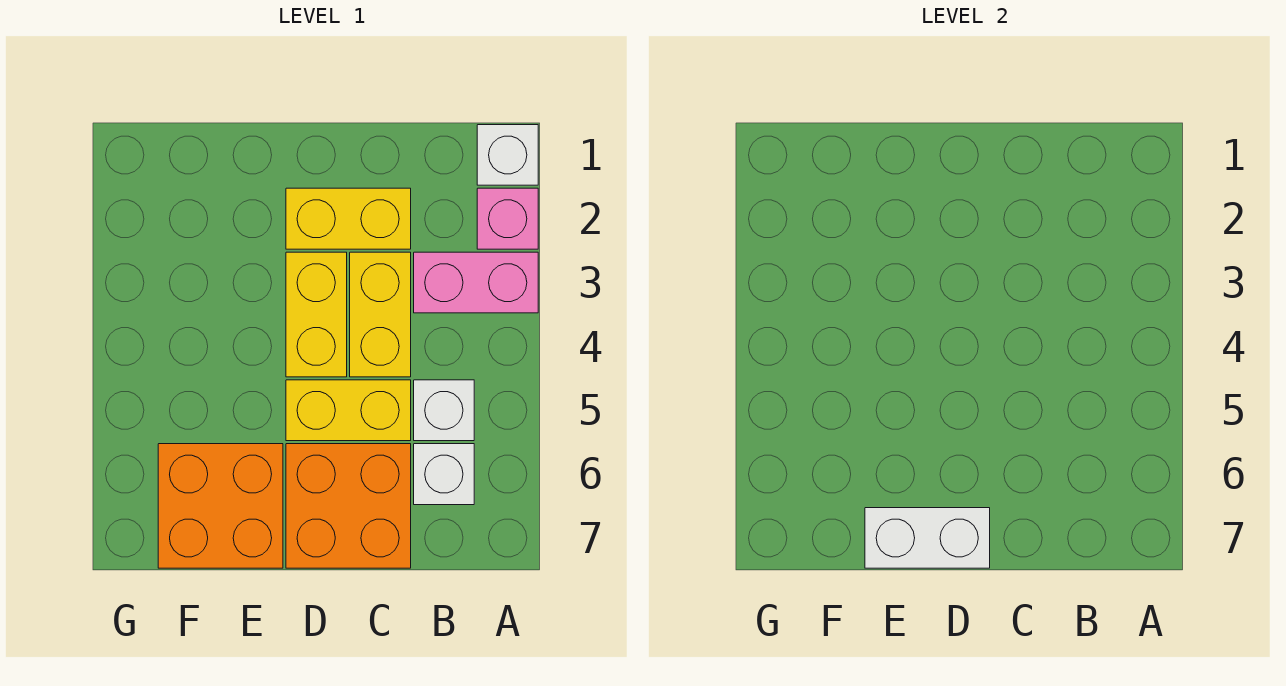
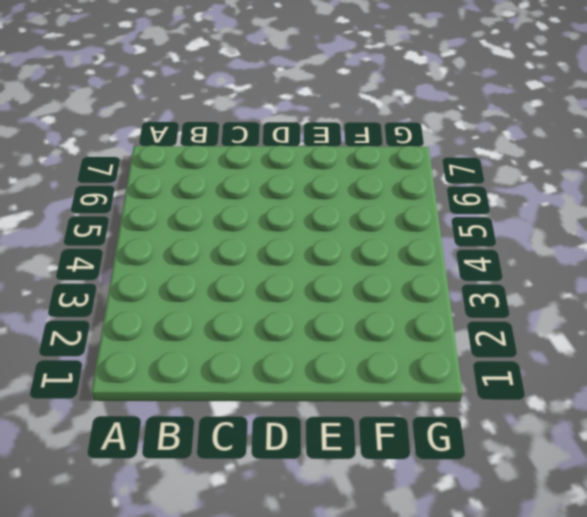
none -> white 1x1 brick [477,125,538,185]
none -> pink 1x1 brick [477,188,538,249]
none -> pink 1x2 brick [414,252,538,313]

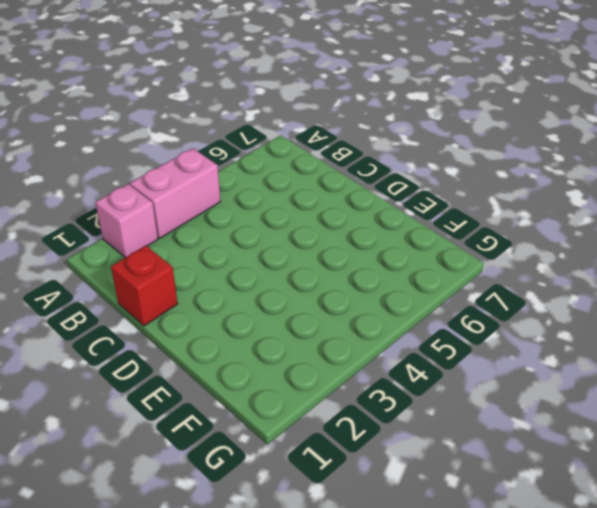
pink 1x2 brick [130,148,221,238] -> pink 1x2 brick turned to [414,252,538,313]
red 1x1 brick [111,246,178,326] -> none
none -> white 1x1 brick [477,125,538,185]
none -> white 1x1 brick [414,380,474,441]
none -> white 1x1 brick [414,444,474,505]

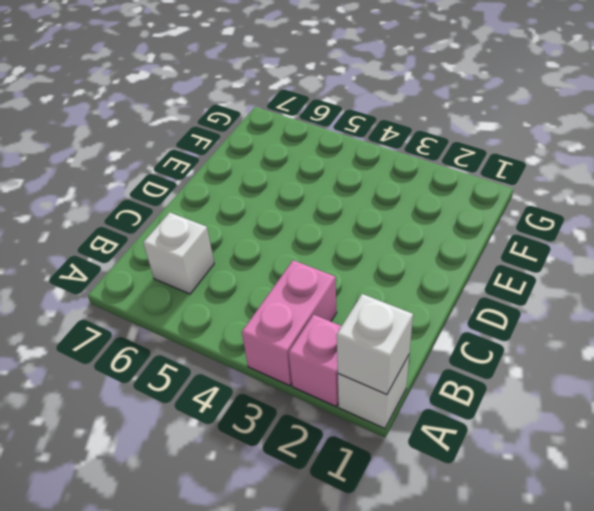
white 1x1 brick [337,294,413,395] -> white 1x1 brick moved to [414,380,474,441]
none -> yellow 1x2 brick [286,188,411,249]
none -> yellow 1x2 brick [350,252,411,377]
none -> yellow 1x2 brick [286,380,411,441]

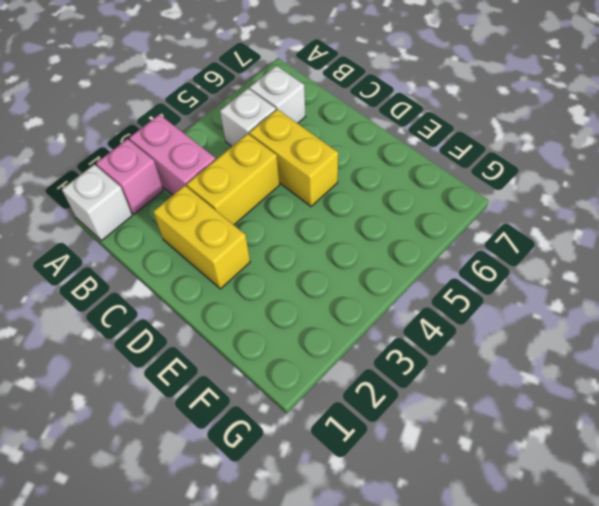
none -> orange 2x2 brick [286,444,411,568]
none -> yellow 1x2 brick [286,252,347,377]
none -> orange 2x2 brick [158,444,283,568]

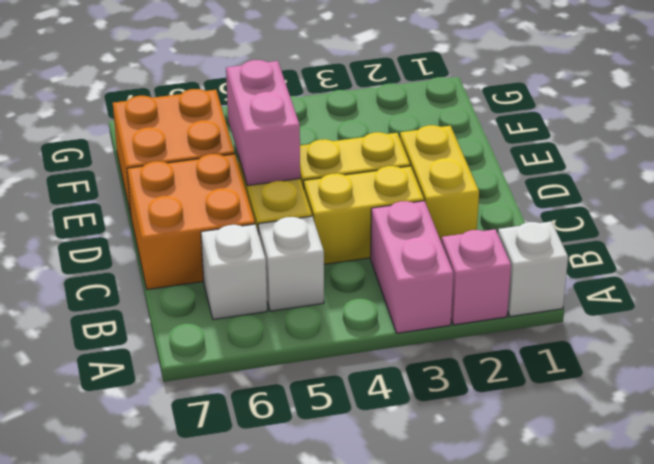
pink 1x2 brick [226,60,300,186] -> none
none -> white 1x2 brick [865,508,990,568]

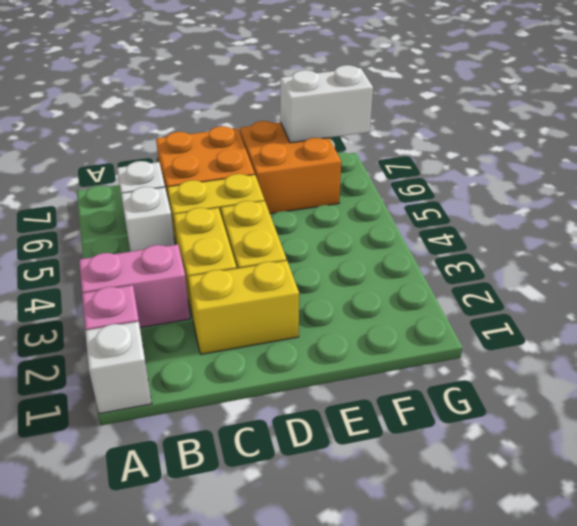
white 1x2 brick [280,65,373,143] -> white 1x2 brick moved to [865,508,990,568]

